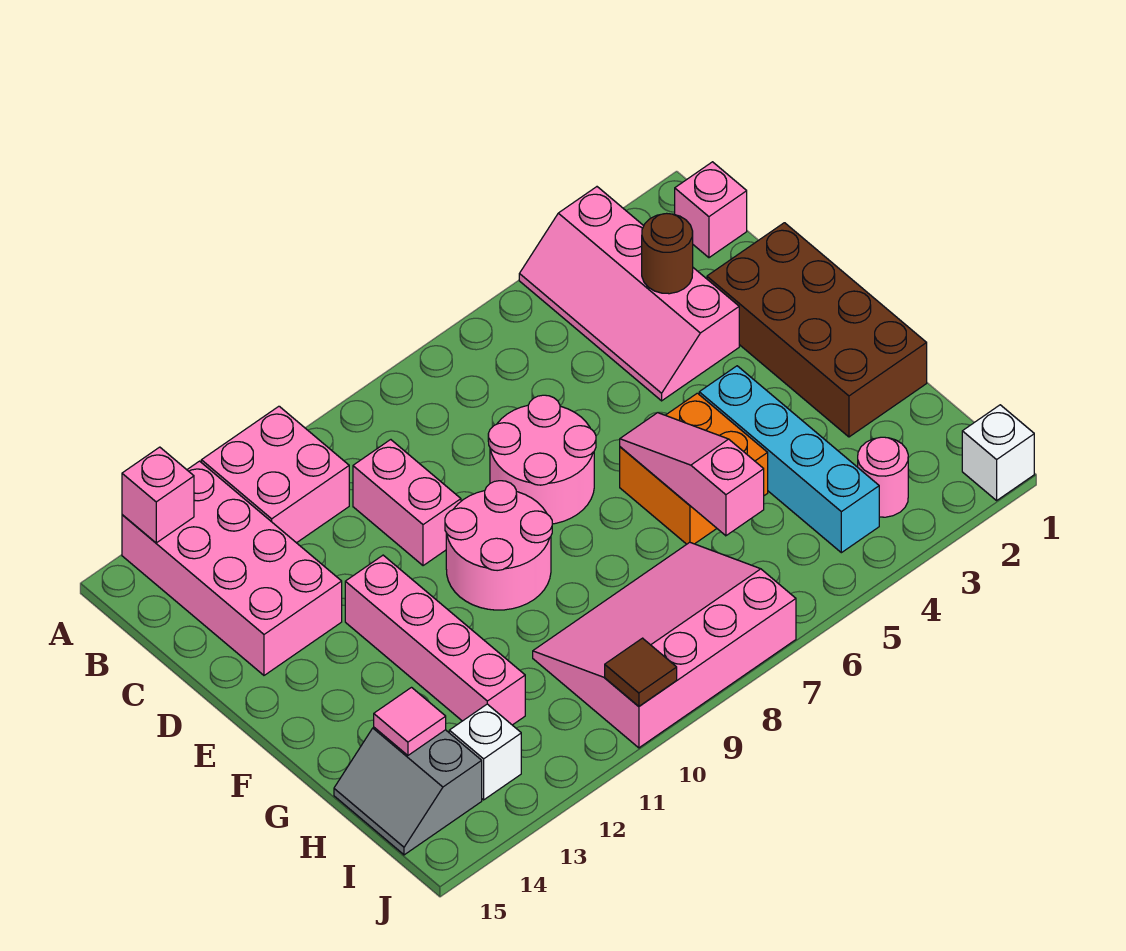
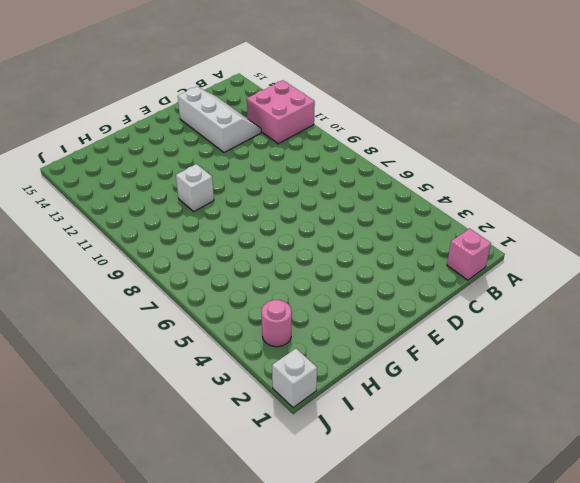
white 2x3 slope [178,87,261,152] -> pink 2x4 brick [122,461,342,675]
white 1x1 brick [176,164,214,211] -> white 1x1 brick moved to [449,704,521,800]
none -> pink 2x4 slope [519,187,739,401]
none -> pink 1x2 brick [353,440,461,566]
none -> brown 2x4 brick [707,223,927,437]

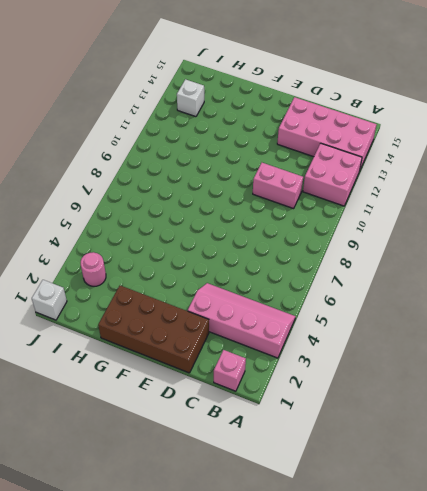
none -> pink 2x2 round brick [488,395,596,524]
none -> pink 2x2 round brick [445,481,552,610]
none -> pink 1x4 brick [345,555,525,725]

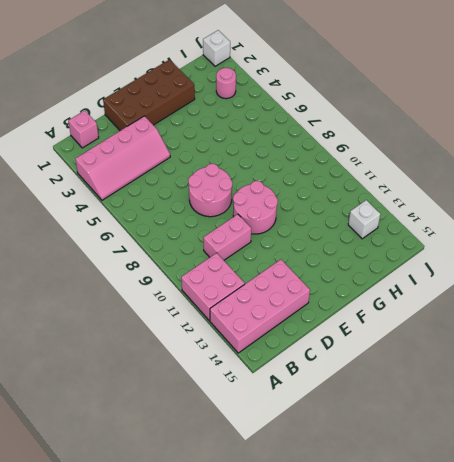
none -> pink 1x4 brick [345,555,525,725]
none -> cyan 1x4 brick [699,366,879,553]
none -> orange 2x2 brick [620,393,768,544]

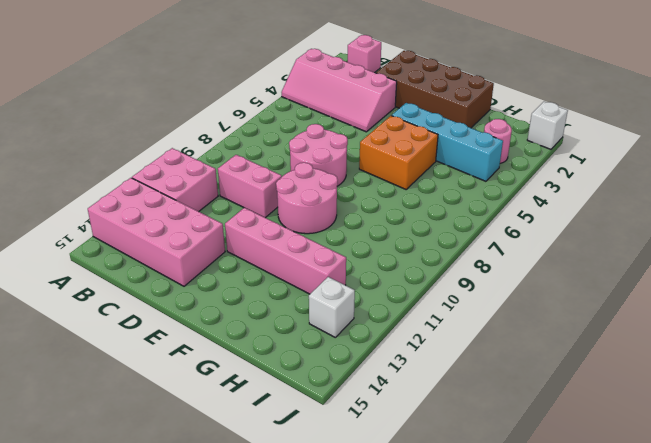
none -> pink 3x4 slope [533,542,796,748]
none -> grey 2x2 slope [334,727,482,855]
none -> pink 1x1 brick [122,447,194,543]

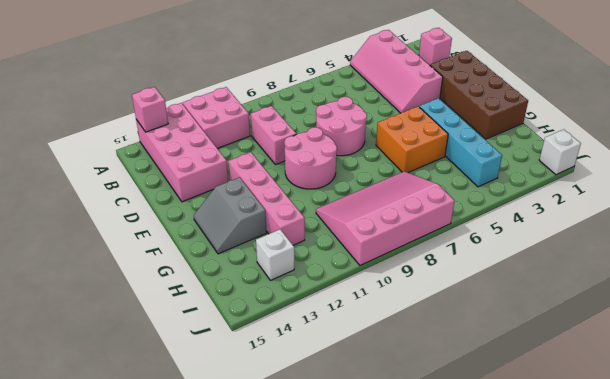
grey 2x2 slope [194,177,267,254] -> grey 2x2 slope moved to [334,727,482,855]
none -> pink 1x1 round brick [858,437,908,517]
none -> brown 1x1 round brick [642,213,693,294]
none -> pink 1x3 slope [620,413,764,536]

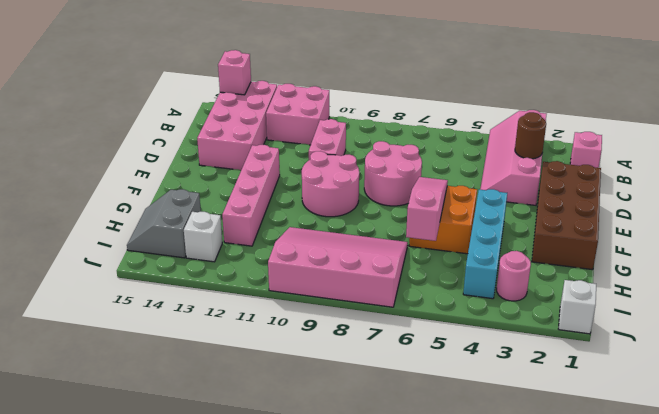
none -> pink 1x1 tile [374,688,446,755]
none -> brown 1x1 tile [605,638,677,706]

